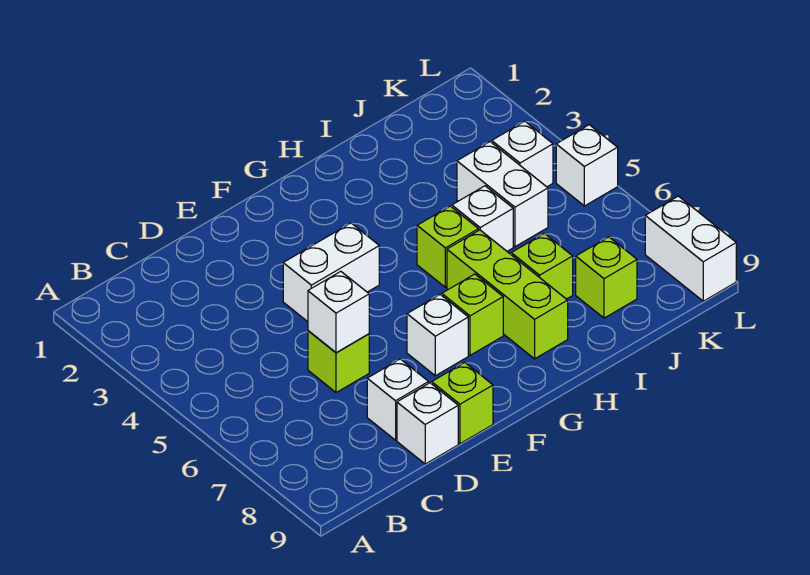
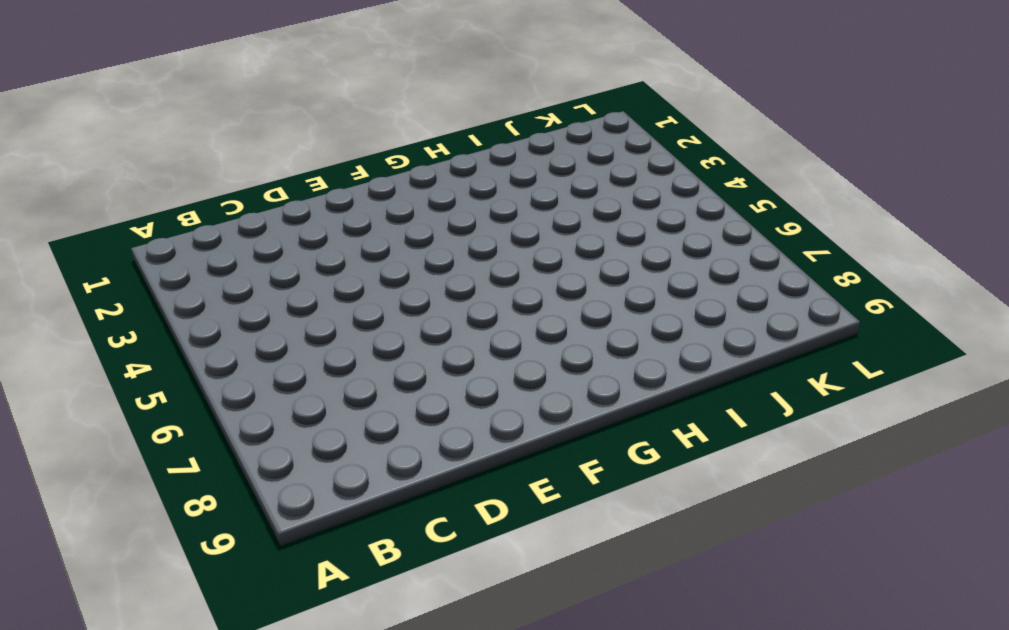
none -> lime 1x1 brick [308,331,369,393]
none -> white 1x1 brick [367,359,429,440]
none -> white 1x1 brick [397,383,458,464]

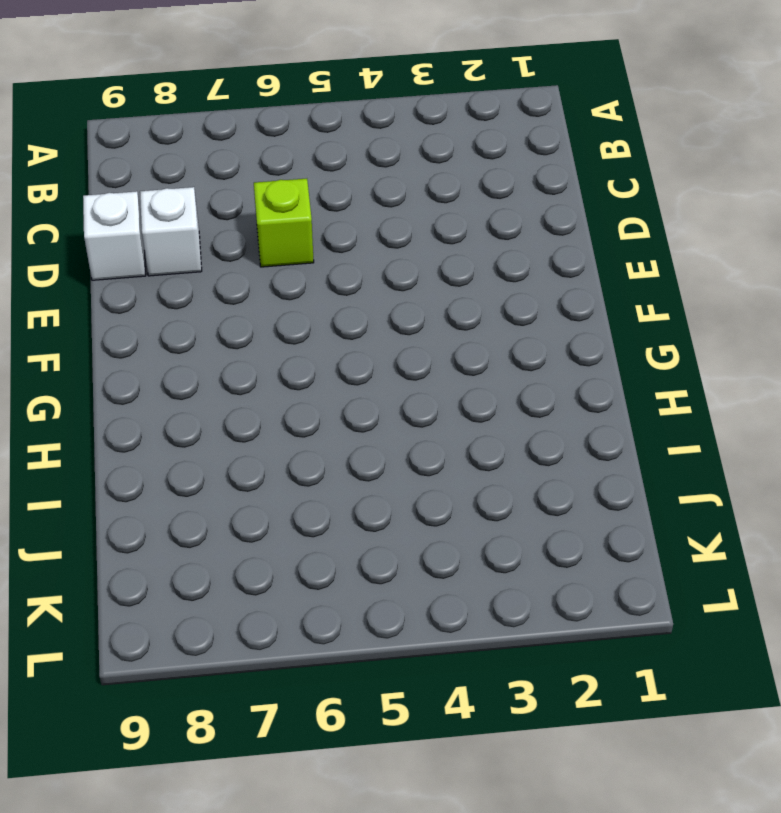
none -> white 1x2 brick [283,223,379,322]
none -> lime 1x1 brick [431,362,493,444]
none -> white 1x1 brick [407,295,468,376]

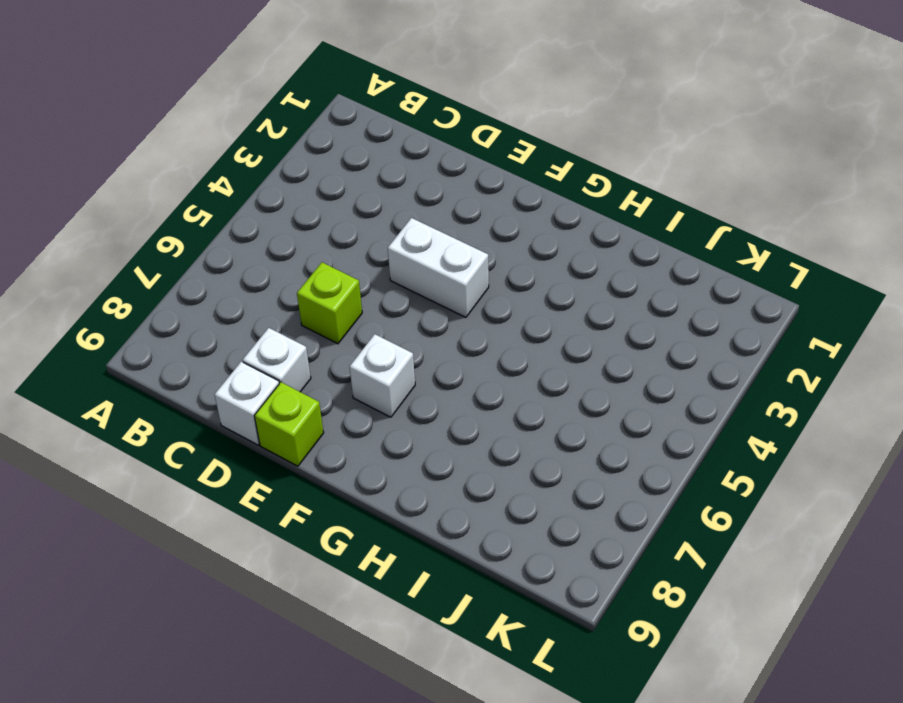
none -> lime 1x1 brick [442,274,503,355]
none -> lime 1x1 brick [417,206,479,287]
none -> lime 1x3 brick [447,230,568,359]

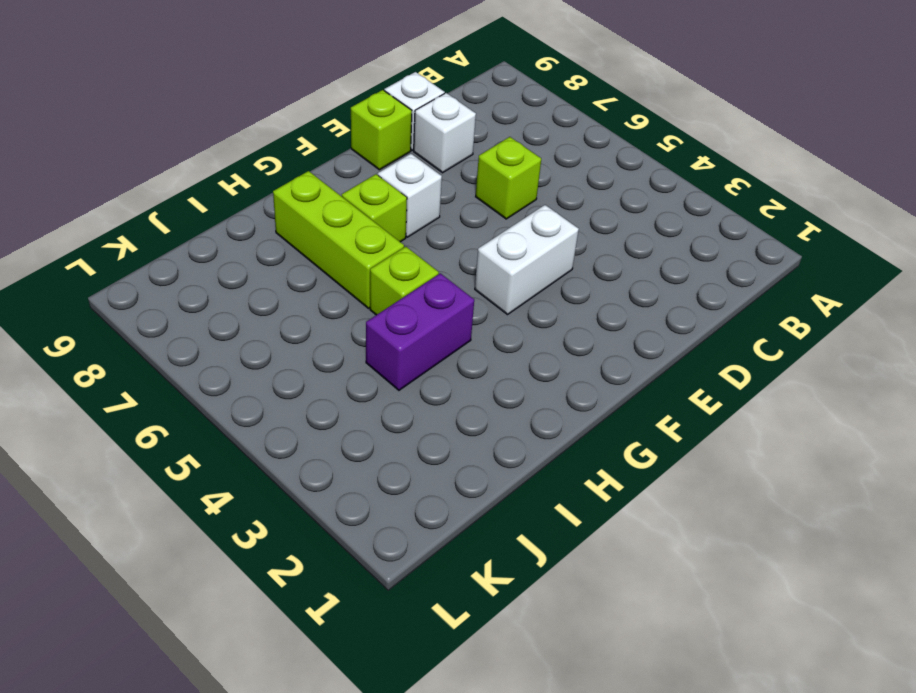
purple 1x2 brick [366,273,474,390] -> none
none -> white 1x1 brick [452,186,513,251]
none -> lime 1x1 brick [511,233,573,299]
none -> white 1x2 brick [457,142,548,247]

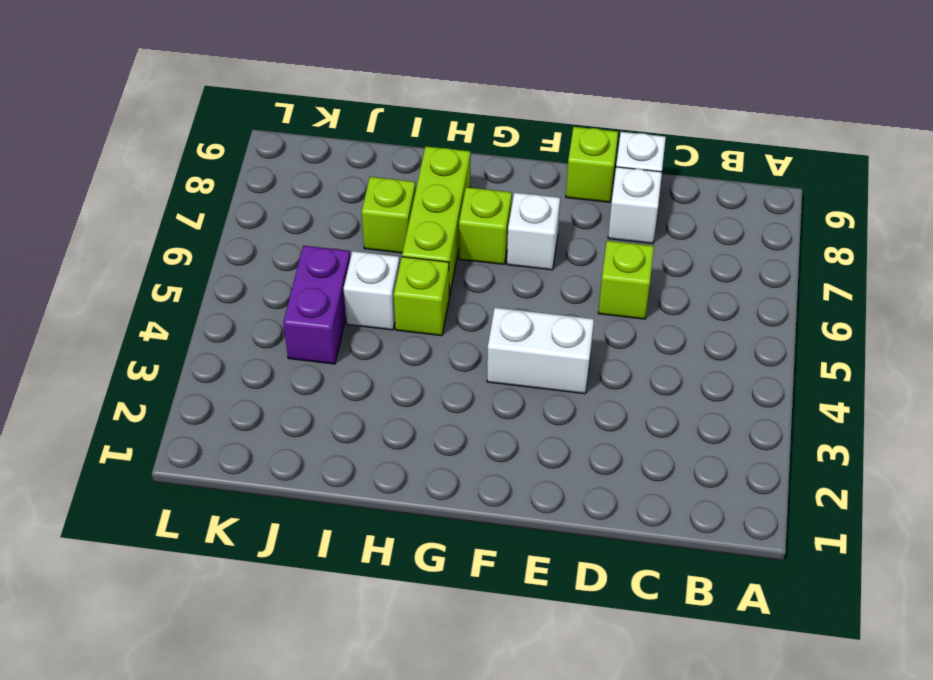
purple 1x2 brick [283,246,350,364] -> white 1x2 brick [457,142,548,247]
none -> lime 1x1 brick [576,237,637,318]
none -> white 1x1 brick [492,121,553,187]
none -> white 1x1 brick [556,125,618,206]

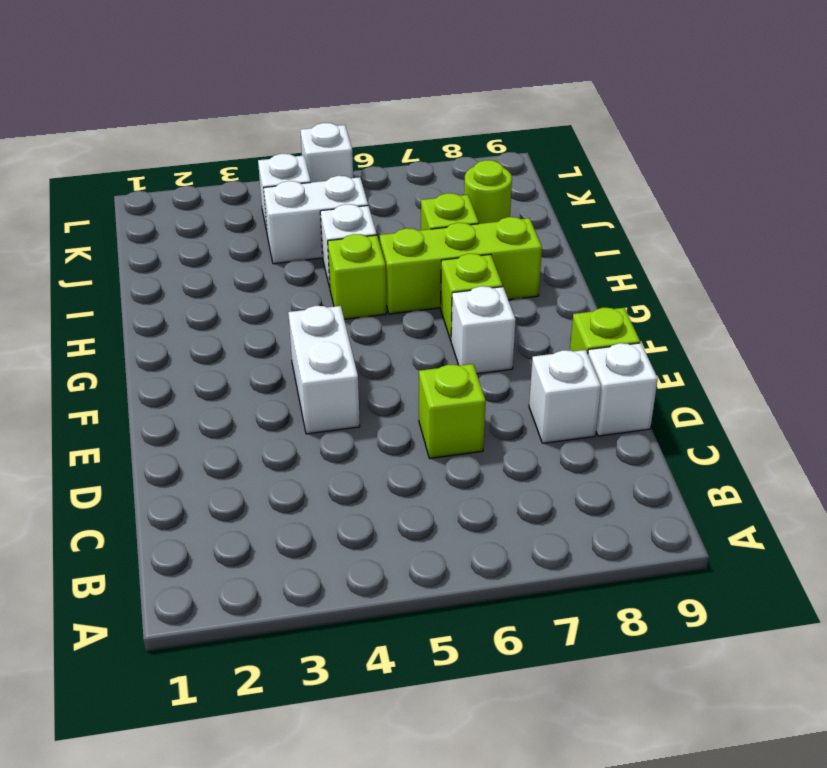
lime 1x1 round brick [464,160,512,224] -> lime 1x1 brick [576,237,637,318]
none -> white 1x2 brick [645,196,736,301]
none -> white 1x1 brick [308,271,369,353]

